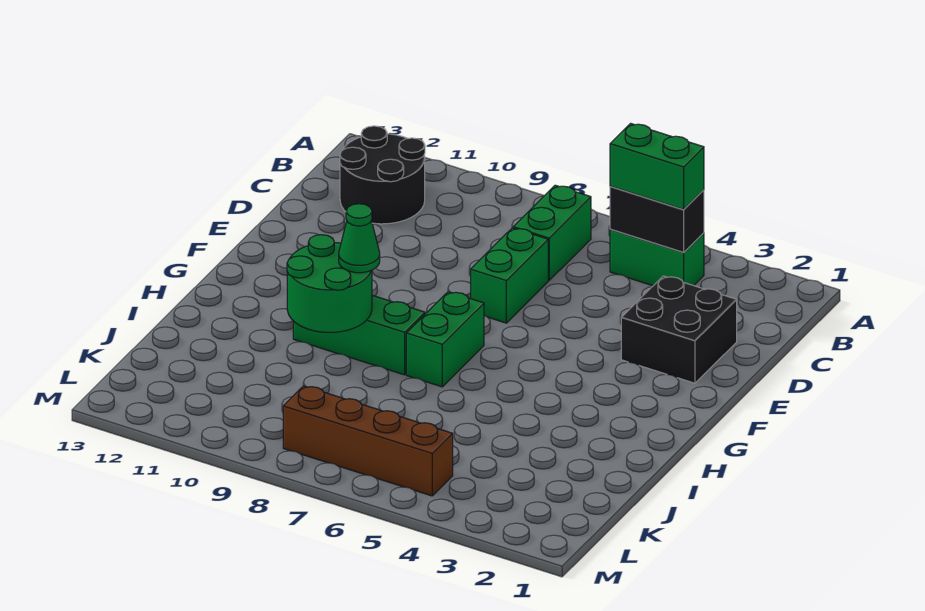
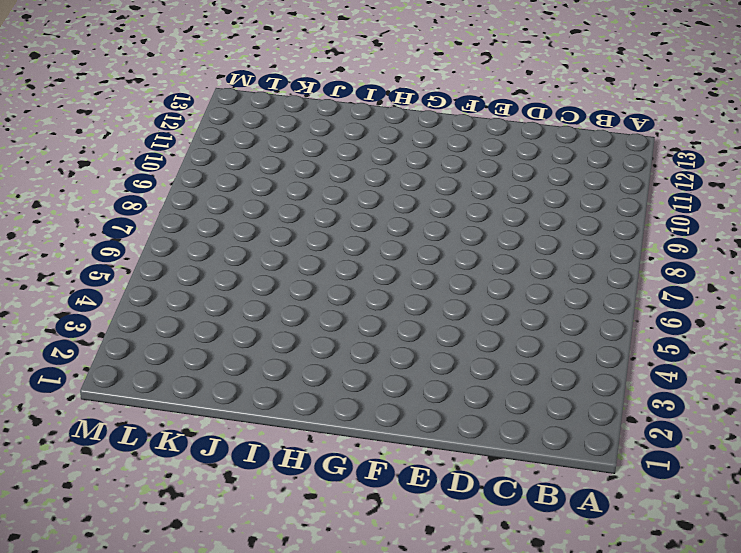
none -> green 1x2 brick [610,229,704,286]
none -> green 1x2 brick [513,185,591,280]
none -> black 2x2 round brick [340,126,425,224]

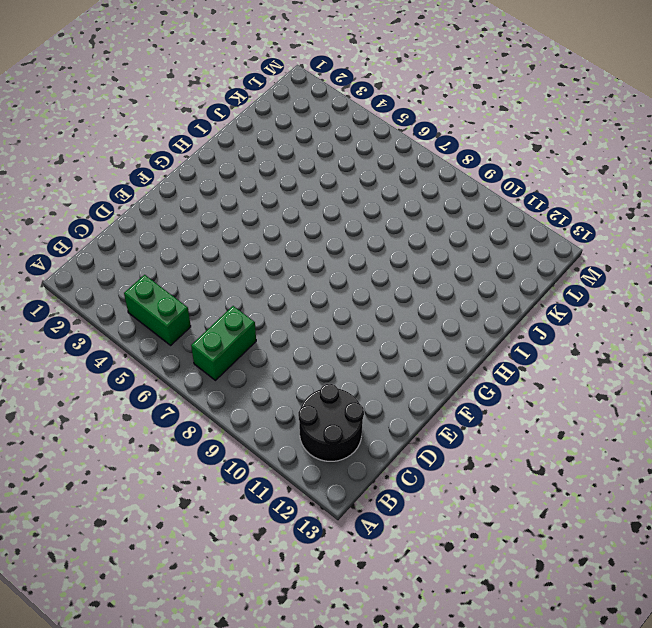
none -> black 2x2 brick [621,276,737,383]
none -> green 1x2 brick [471,228,548,323]
none -> green 1x2 brick [406,292,484,387]

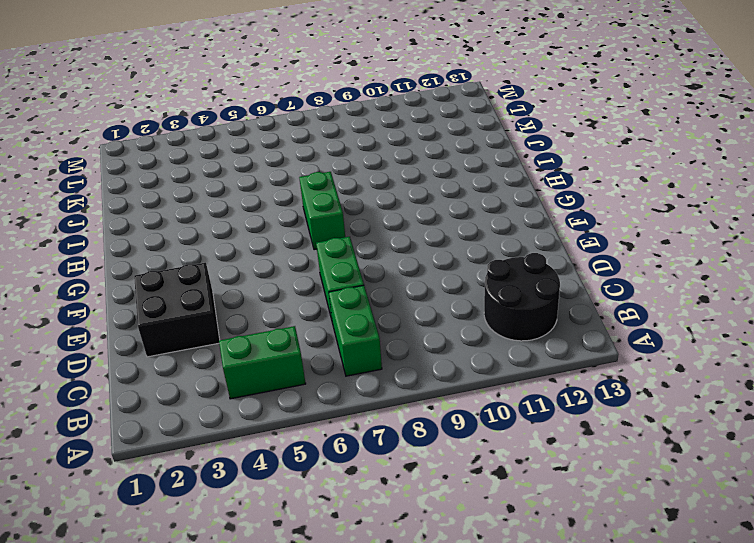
none -> green 1x3 brick [293,295,425,375]
none -> brown 1x4 brick [283,386,453,496]
none -> black 1x2 brick [610,186,704,252]

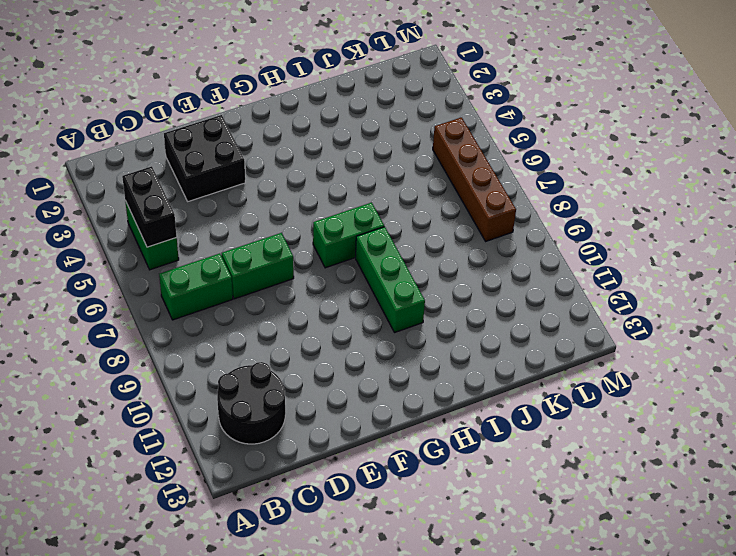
none -> green 2x2 round brick [287,235,372,332]
none -> green 1x2 brick [610,123,704,209]
none -> green 1x1 cone [339,204,380,273]

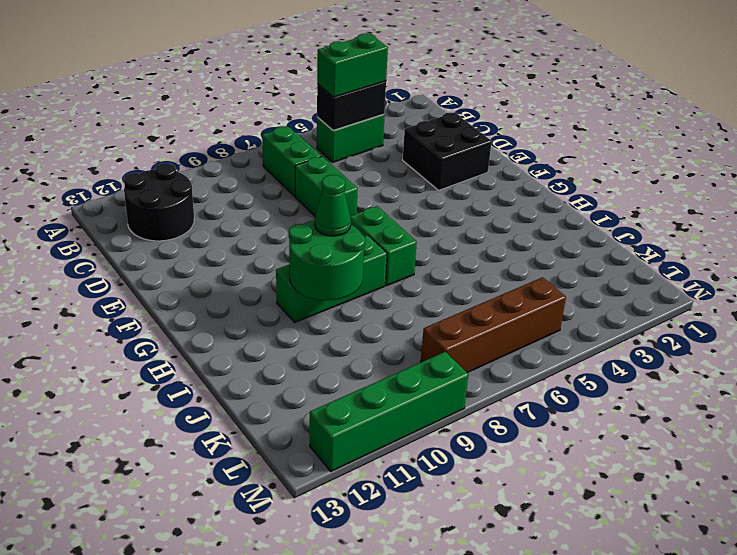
green 1x4 brick [310,352,468,471] -> none

